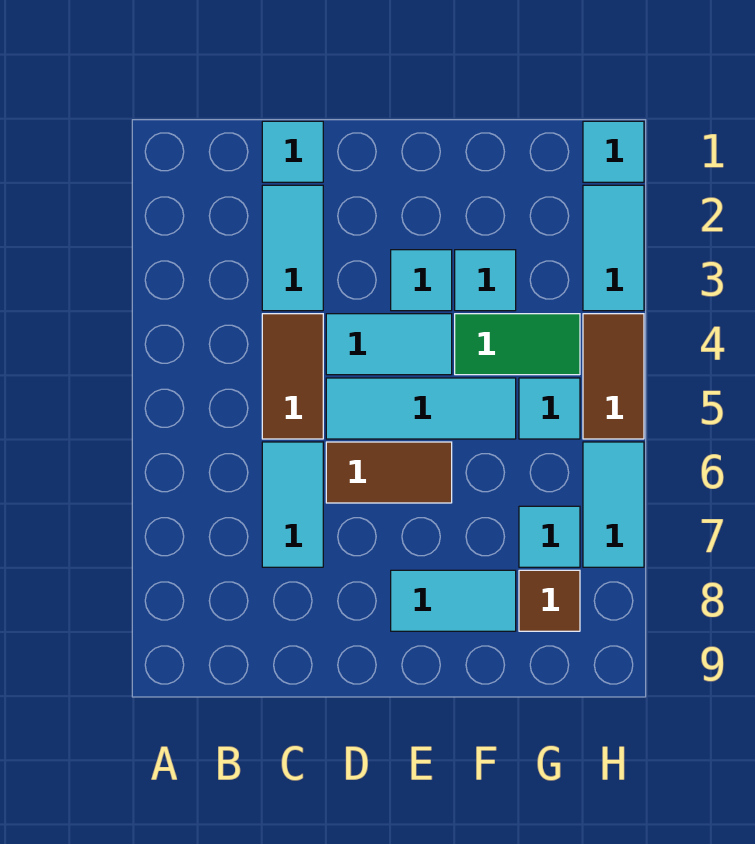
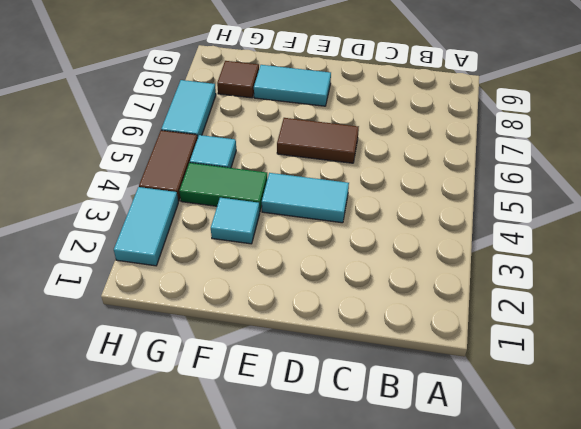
none -> cyan 1x1 tile [262,121,323,182]
none -> cyan 1x2 tile [262,185,323,311]
none -> brown 1x2 tile [262,314,323,439]

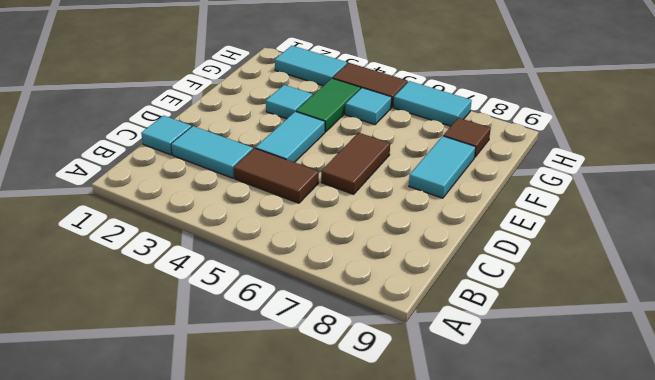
none -> cyan 1x2 tile [262,442,323,567]
none -> cyan 1x3 tile [326,378,516,439]
none -> cyan 1x1 tile [391,250,452,311]

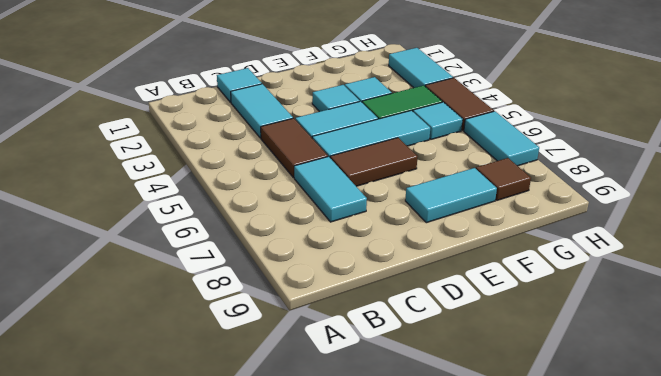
none -> cyan 1x1 tile [519,506,580,567]
none -> cyan 1x1 tile [583,121,644,182]

